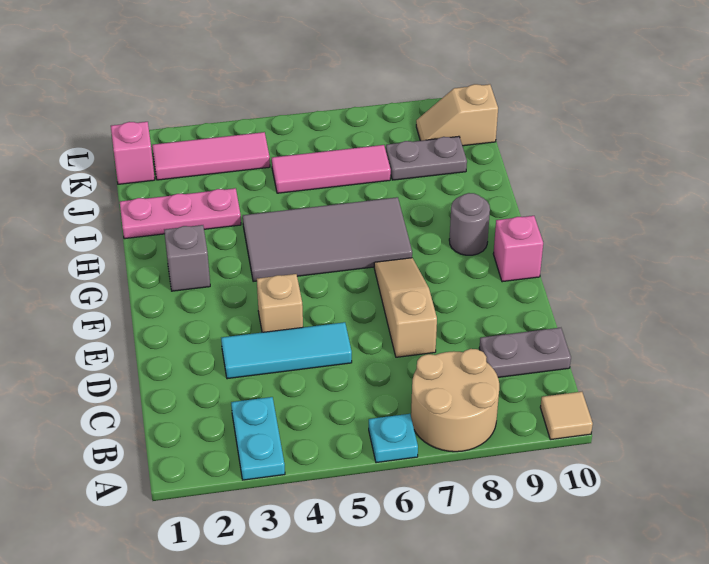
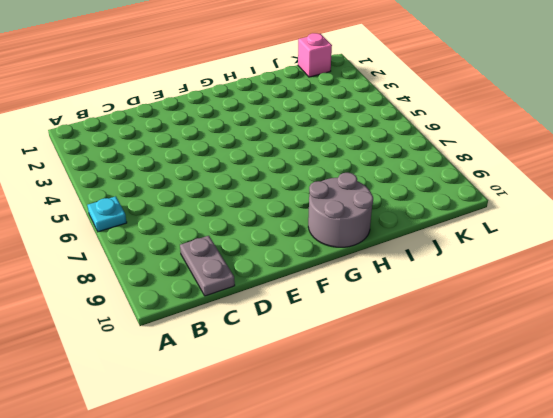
grey 2x2 round brick [308,173,373,247] -> grey 1x1 round brick [449,193,490,255]
none -> cyan 1x2 plate [231,397,285,480]
none -> tan 2x2 round brick [411,349,499,452]
none -> tan 1x1 tile [540,392,593,440]

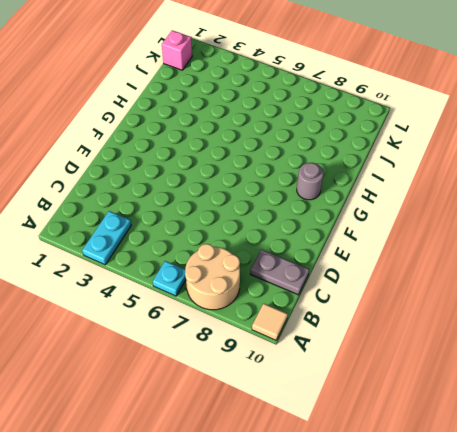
none -> cyan 1x3 tile [221,322,352,379]
none -> tan 1x3 slope [374,258,437,357]
none -> tan 1x1 brick [257,274,303,332]

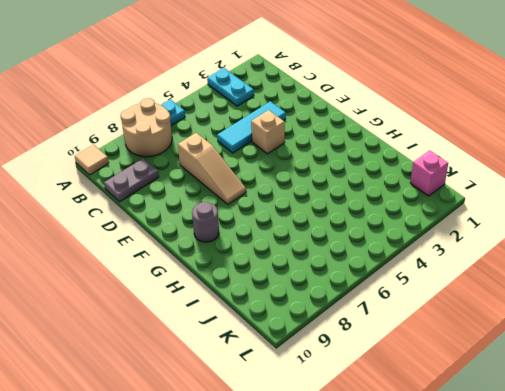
none -> pink 1x1 brick [493,216,543,282]
none -> grey 1x1 brick [164,225,210,291]
none -> grey 2x4 tile [243,197,412,282]

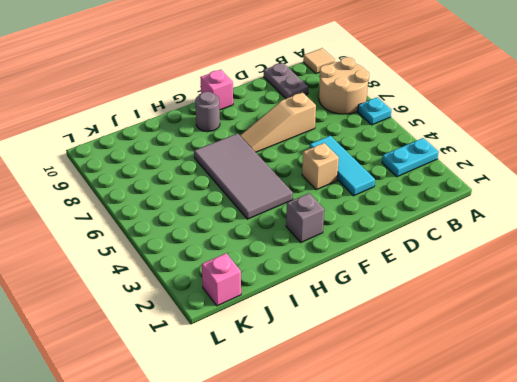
none -> pink 1x3 plate [120,188,241,239]
none -> pink 1x3 tile [272,145,391,193]
none -> grey 1x2 plate [386,136,467,180]

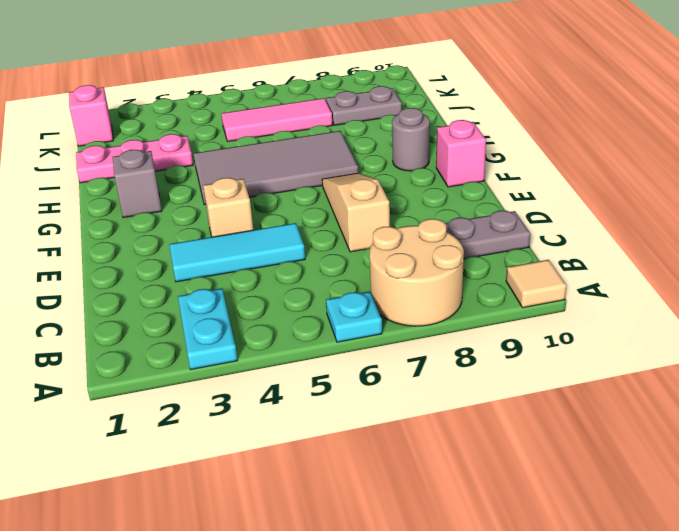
none -> pink 1x3 tile [152,132,270,180]
none -> tan 1x2 slope [416,84,498,146]

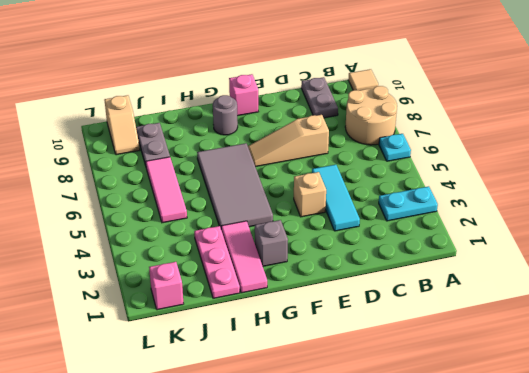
pink 1x3 tile [221,221,267,293] -> pink 1x3 tile moved to [152,132,270,180]

